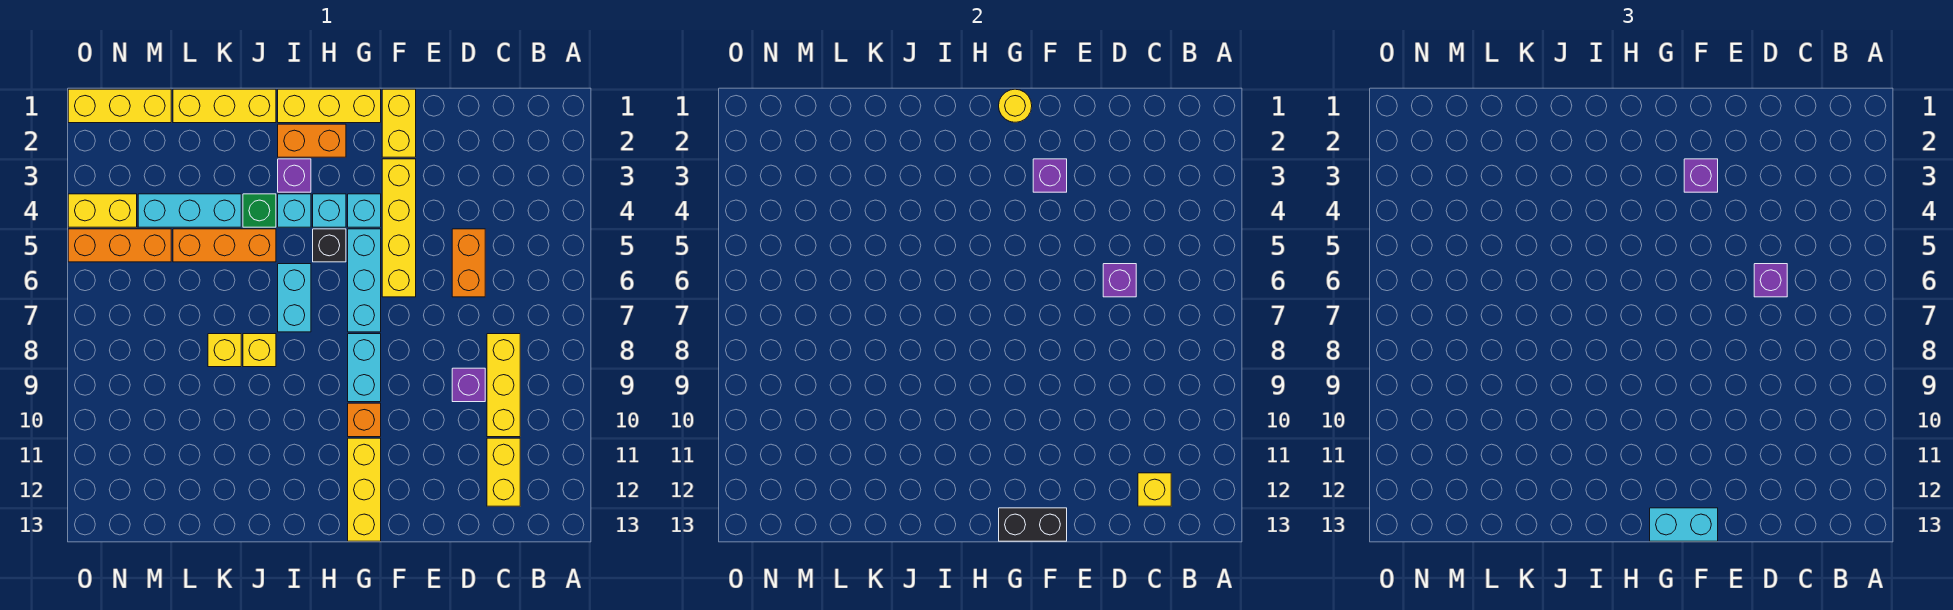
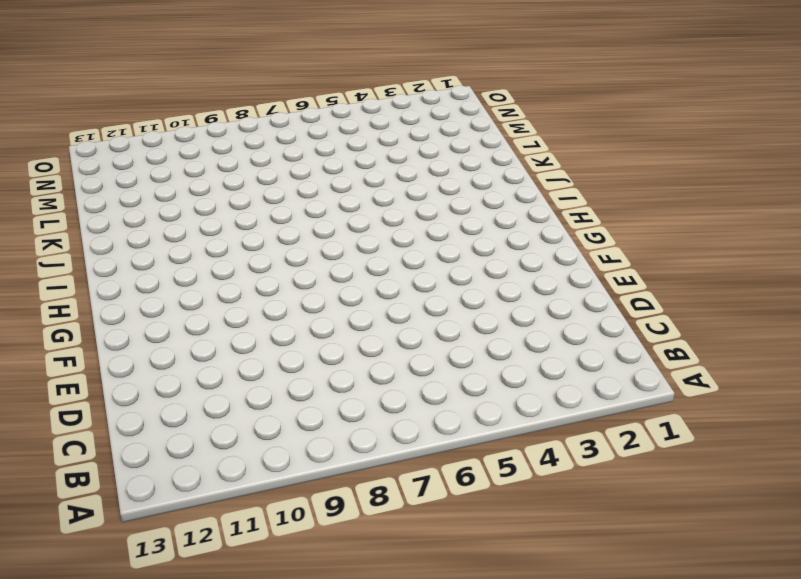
none -> yellow 1x3 brick [487,334,520,437]
none -> yellow 1x2 brick [487,438,520,506]
none -> orange 1x2 brick [452,229,485,297]
none -> purple 1x1 brick [452,368,485,402]

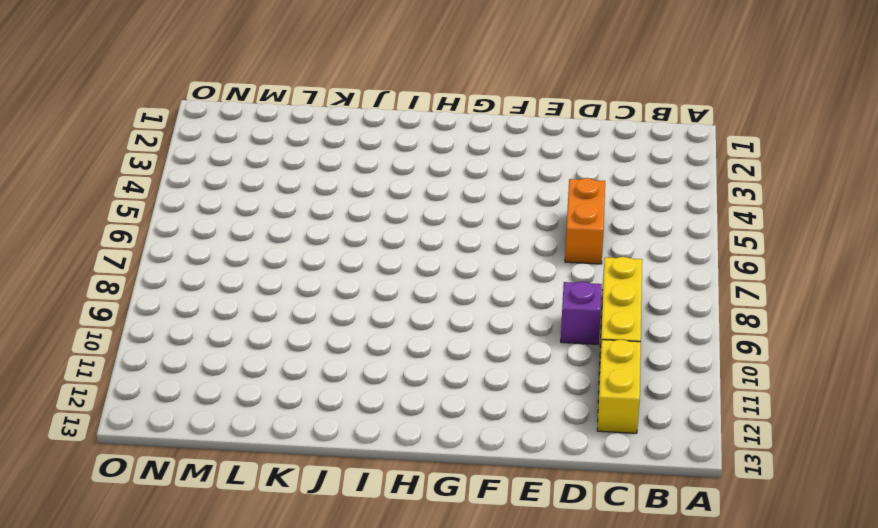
none -> yellow 1x2 brick [382,89,416,157]
none -> yellow 1x4 brick [382,159,416,297]
none -> yellow 1x3 brick [278,89,381,123]
none -> cyan 1x1 brick [348,194,381,227]

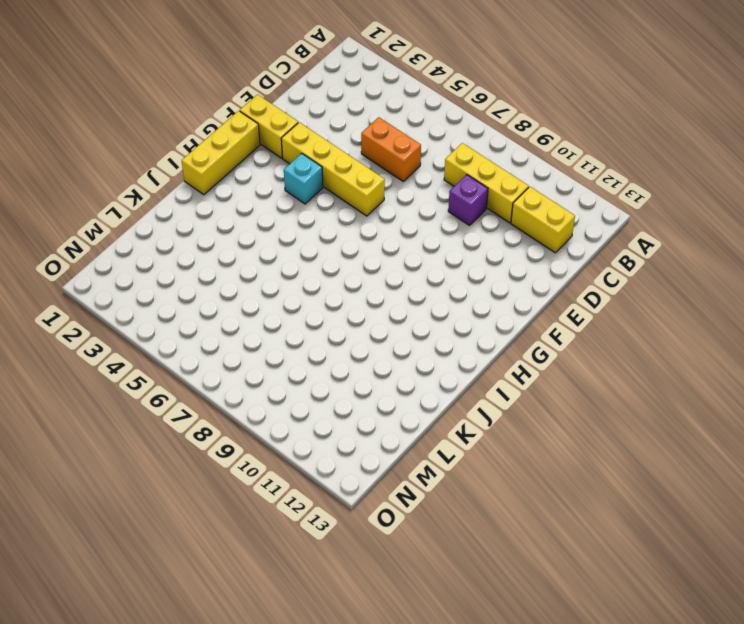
none -> cyan 1x3 brick [348,229,381,332]
none -> cyan 1x2 brick [348,334,381,402]
none -> orange 1x1 brick [348,403,381,437]
none -> yellow 1x3 brick [348,438,381,541]

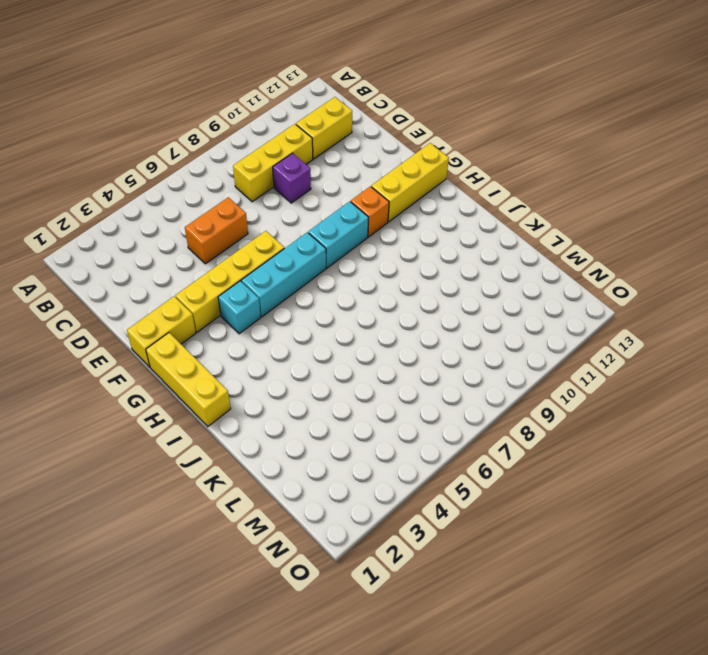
none -> orange 1x2 brick [278,124,346,157]
none -> cyan 1x1 brick [313,194,346,227]
none -> black 1x1 brick [313,229,346,262]
none -> purple 1x1 brick [278,159,311,192]

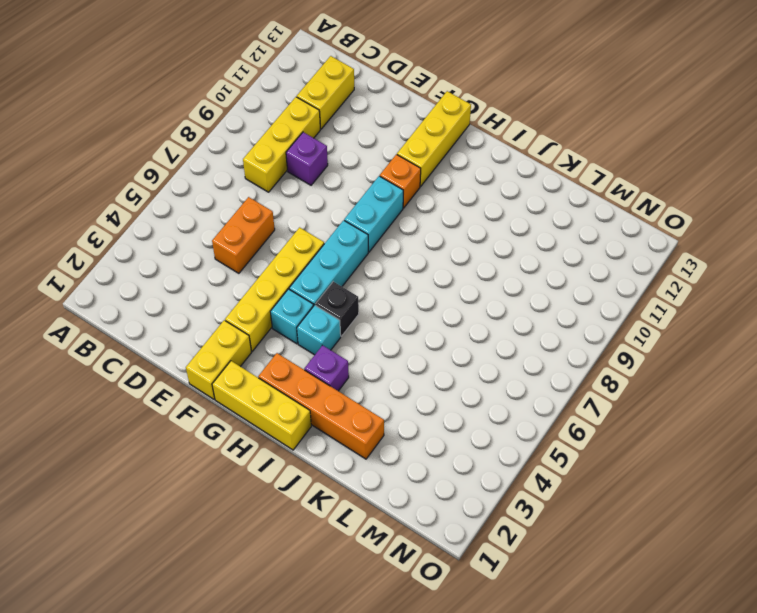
orange 1x4 brick [258,353,384,459] -> orange 1x2 brick [278,124,346,157]
none -> cyan 1x1 brick [278,194,311,227]
none -> cyan 1x2 brick [278,264,311,332]
none -> yellow 1x3 brick [173,89,276,123]
none -> green 1x1 brick [243,194,276,227]

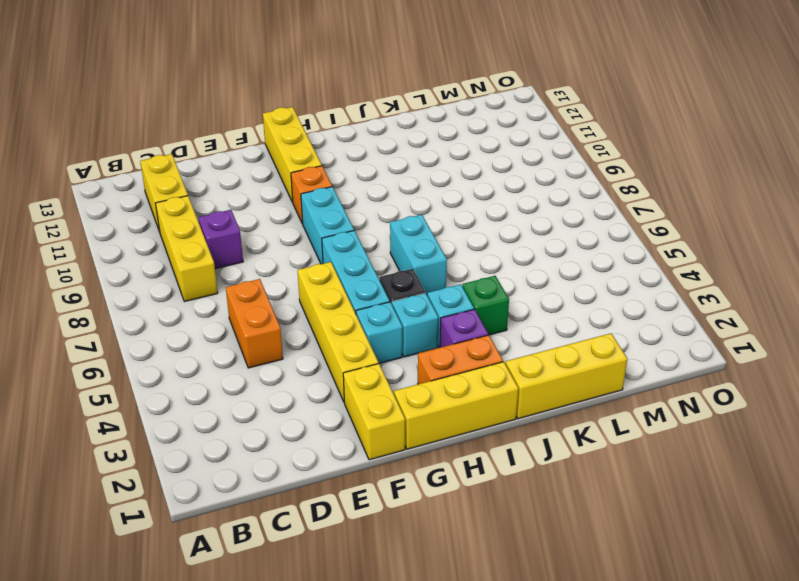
none -> orange 1x3 brick [173,229,276,262]
none -> yellow 1x1 brick [243,334,276,367]
none -> cyan 1x3 brick [138,194,241,227]
none -> yellow 1x1 brick [208,334,241,367]

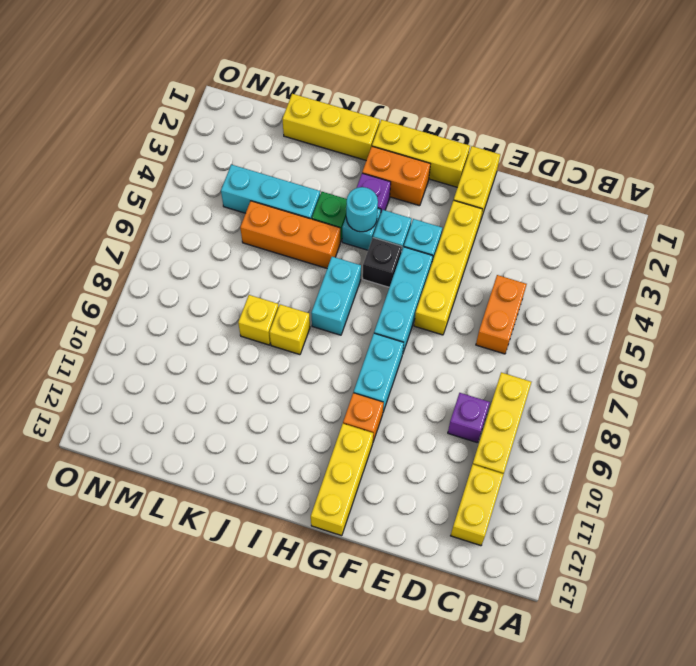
cyan 1x1 round brick [346,187,378,232] -> none
none -> yellow 1x3 brick [68,89,171,123]
none -> orange 1x3 brick [68,229,171,262]
none -> yellow 1x2 brick [68,194,137,227]
none -> yellow 1x1 brick [1138,473,1171,506]

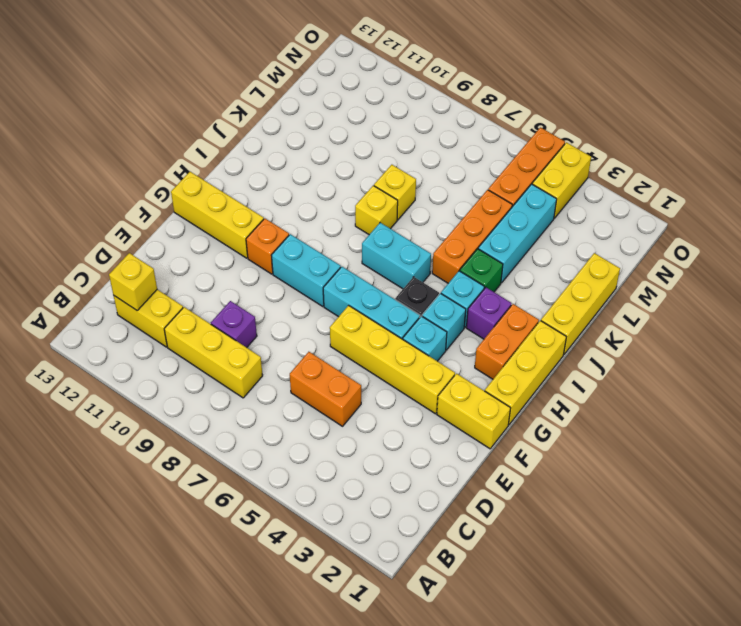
none -> yellow 1x3 brick [68,89,171,123]
none -> purple 1x1 brick [1103,264,1136,297]
none -> purple 1x1 brick [1033,159,1067,192]
none -> black 1x2 brick [999,508,1067,541]

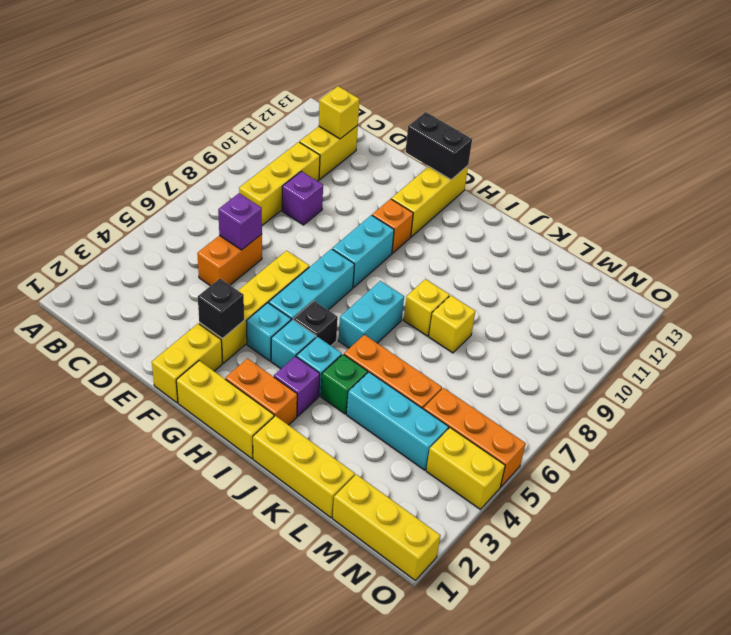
black 1x1 brick [198,279,244,339] -> purple 1x1 brick [1033,159,1067,192]
none -> yellow 1x1 round brick [999,89,1032,122]
none -> purple 1x1 brick [1754,264,1787,297]
none -> purple 1x1 brick [1684,159,1718,192]
none -> cyan 1x2 brick [1650,508,1718,541]

